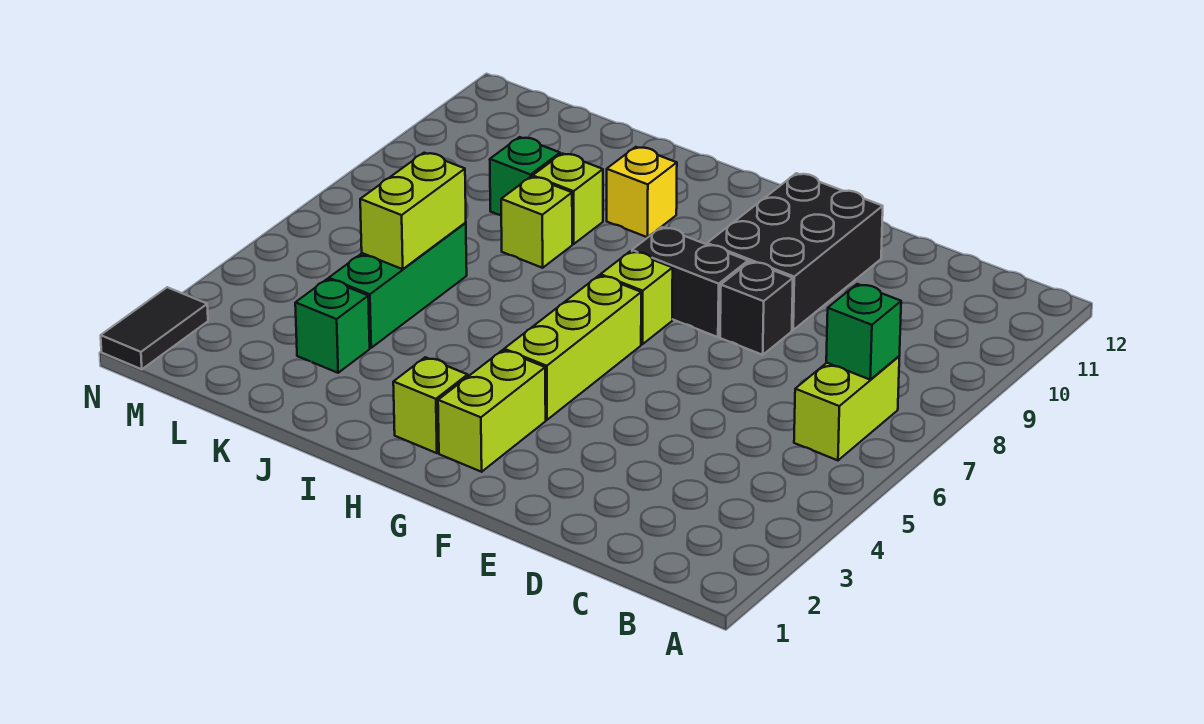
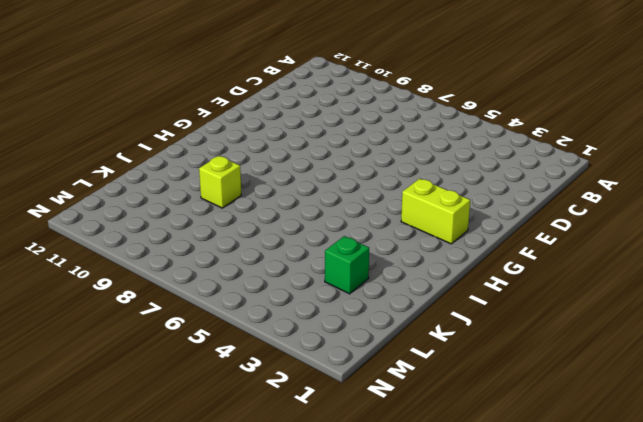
none -> lime 1x2 brick [794,356,899,460]
none -> black 1x1 brick [720,261,793,355]
none -> black 2x3 brick [707,173,883,330]

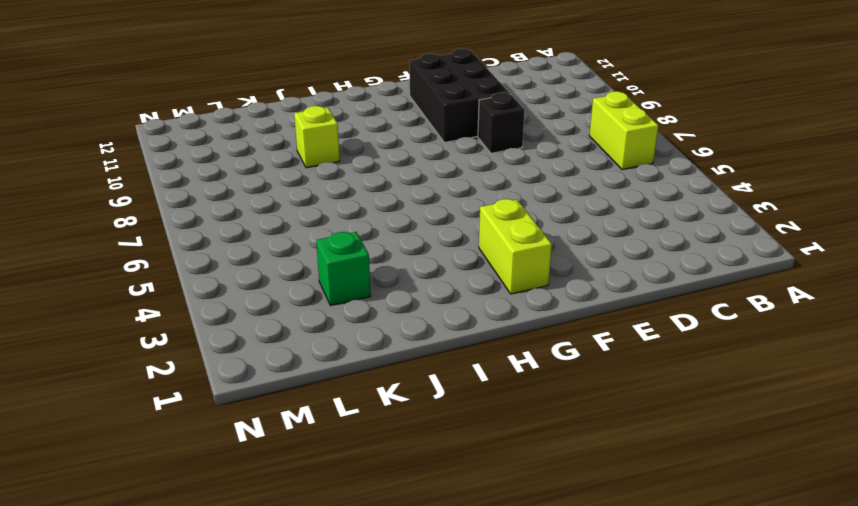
none -> black 1x2 brick [632,227,748,337]
none -> lime 1x3 brick [504,276,641,420]
none -> lime 1x1 brick [601,251,673,344]

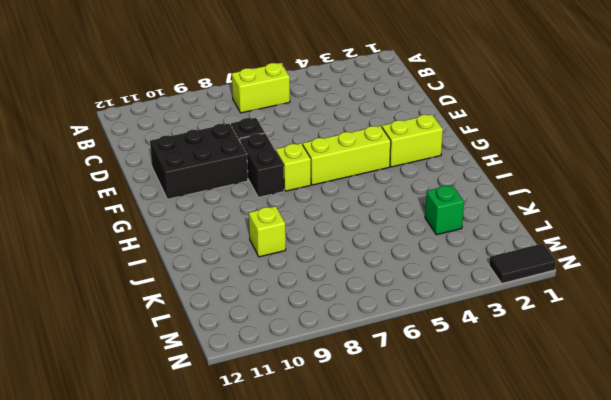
none -> lime 1x1 brick [393,357,468,453]
none -> yellow 1x1 brick [607,147,677,237]
none -> lime 1x1 brick [501,177,572,268]

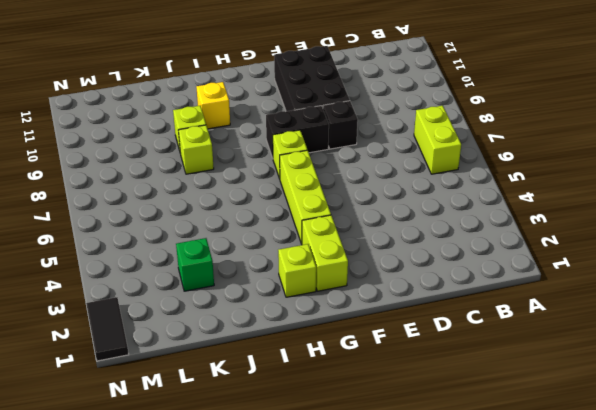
none -> green 1x3 brick [329,223,467,348]
none -> green 1x1 brick [490,137,560,215]
none -> green 1x1 brick [826,284,901,380]

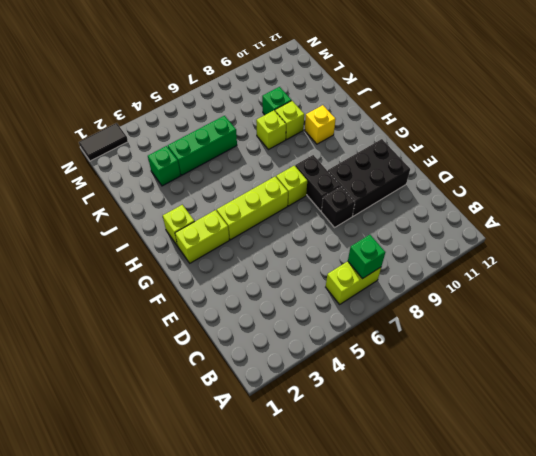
none -> lime 1x2 brick [360,153,466,269]

